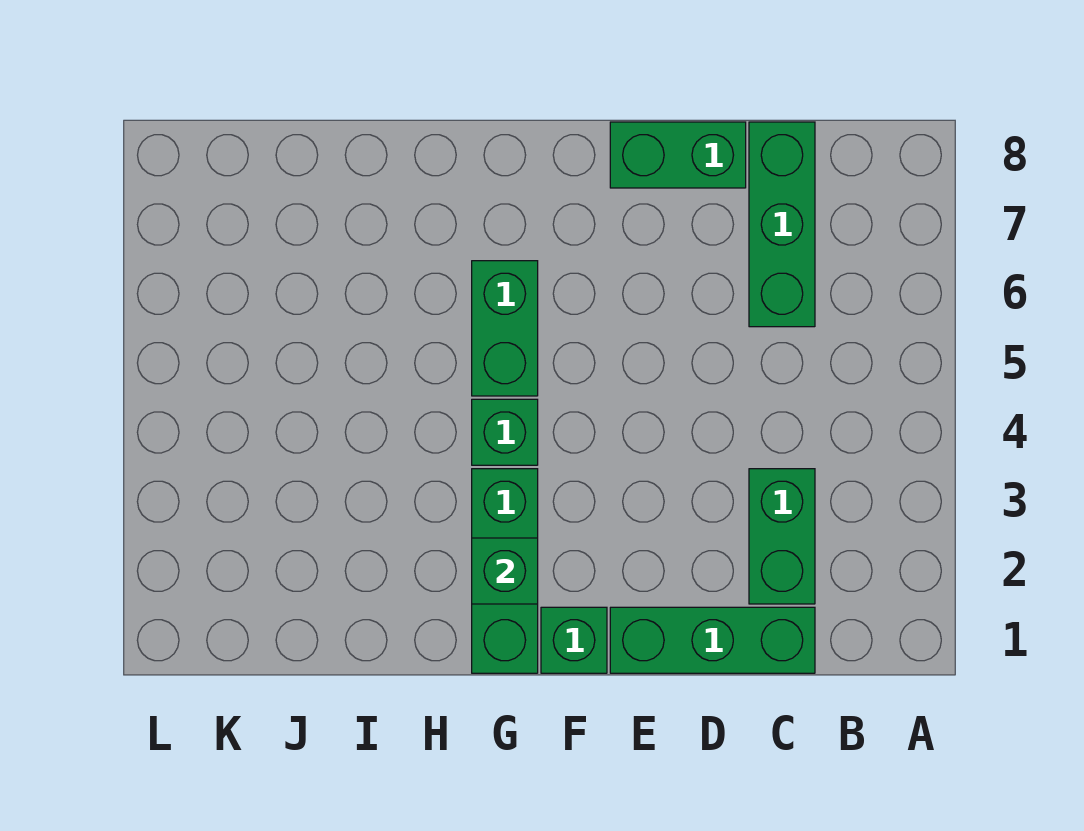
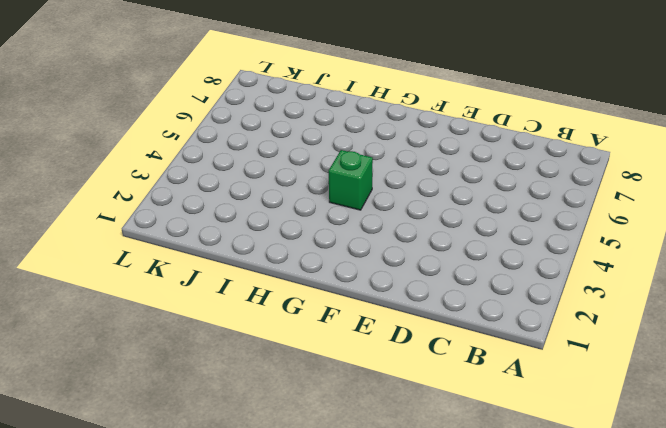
none -> green 1x3 brick [610,607,815,673]
none -> green 1x2 brick [749,469,815,604]

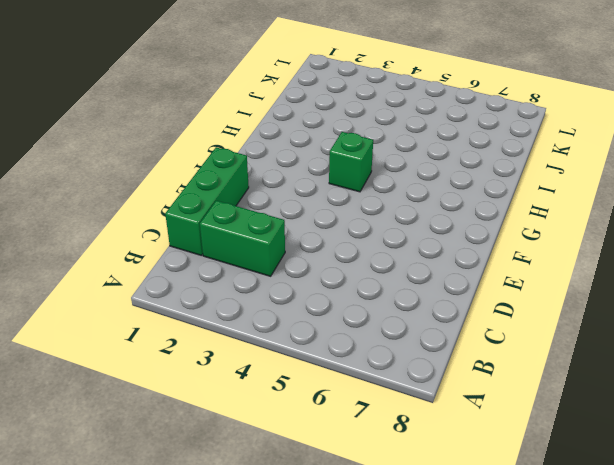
none -> green 1x3 brick [749,122,815,327]
none -> green 1x2 brick [610,122,746,188]

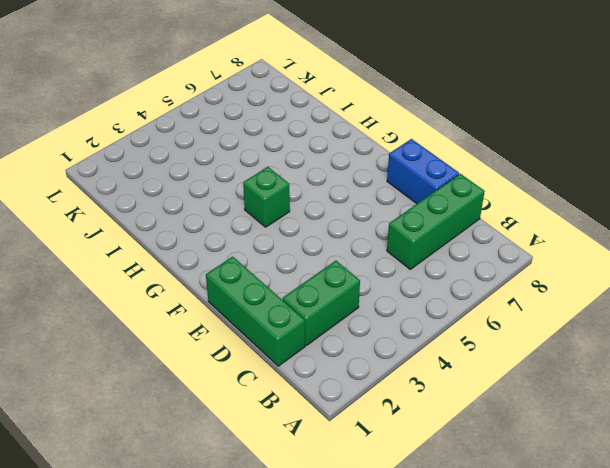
blue 1x2 brick [387,139,459,204] -> green 1x2 brick [610,122,746,188]
none -> green 1x1 brick [541,607,607,673]
none -> green 1x3 brick [472,469,538,673]

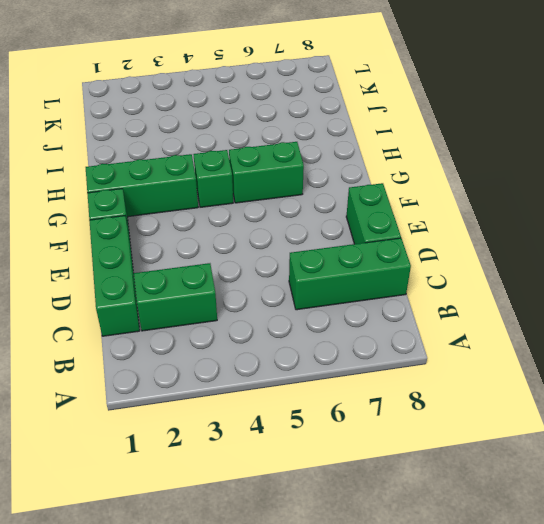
none -> green 1x1 brick [472,538,538,604]

